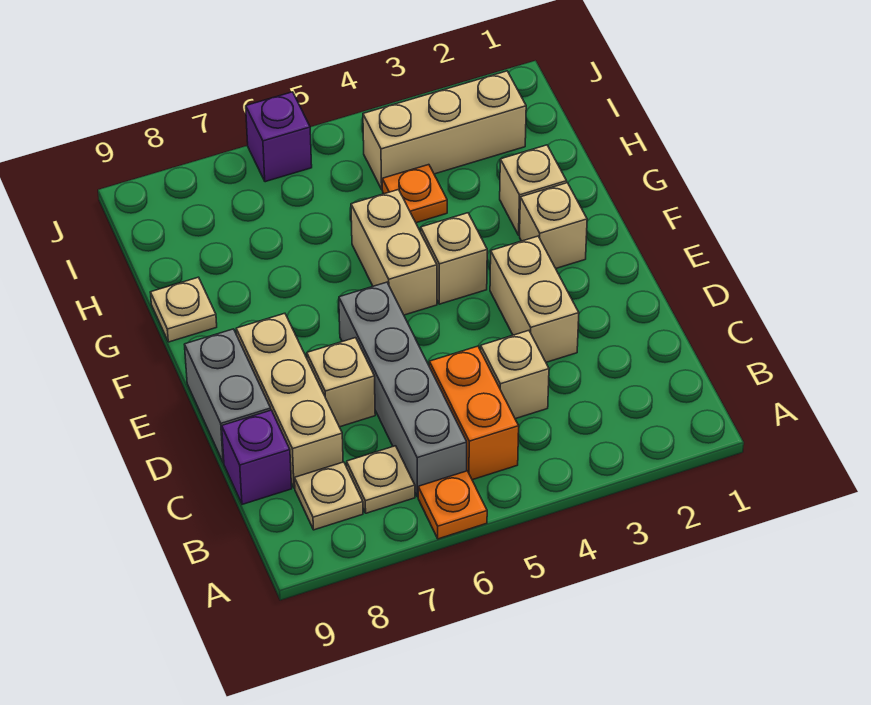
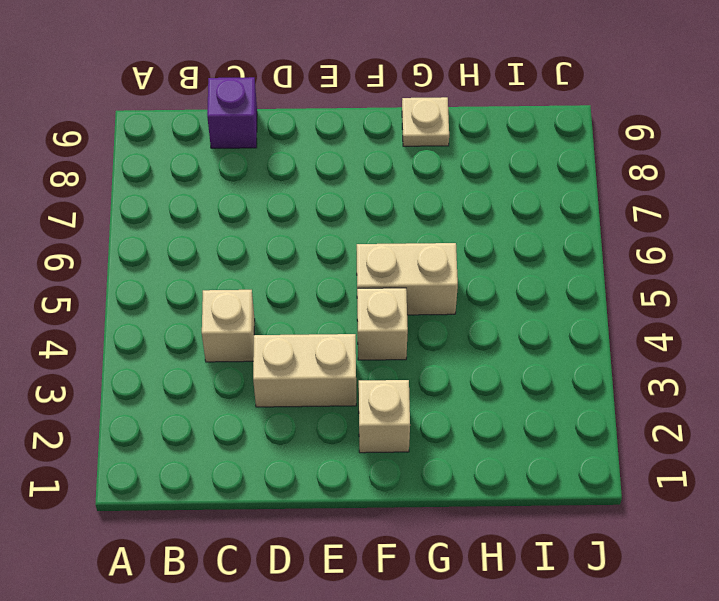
none -> orange 1x1 plate [418,471,487,539]
none -> orange 1x2 brick [429,346,519,480]
none -> grey 1x4 brick [339,282,467,497]

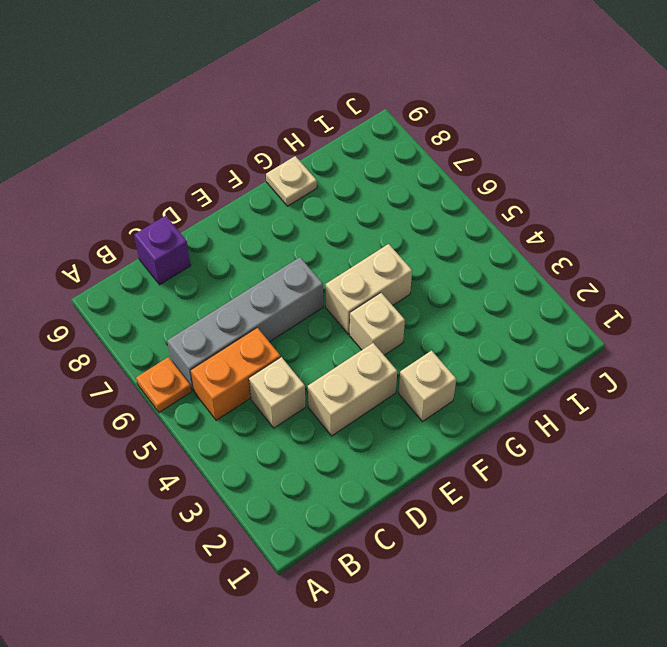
none -> tan 1x1 plate [347,446,415,513]
none -> tan 1x1 plate [295,462,363,530]
none -> tan 1x3 brick [236,313,343,488]

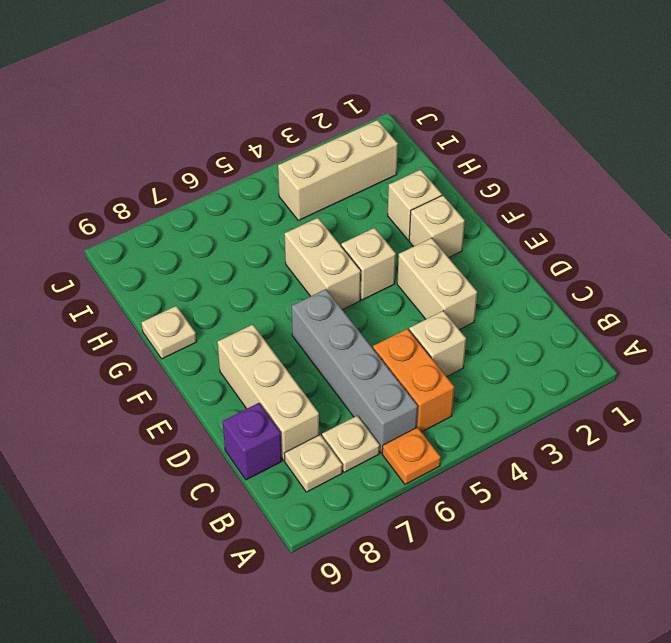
none -> tan 1x1 brick [307,338,375,427]
none -> grey 1x2 brick [184,329,271,463]
none -> orange 1x1 plate [382,165,447,223]

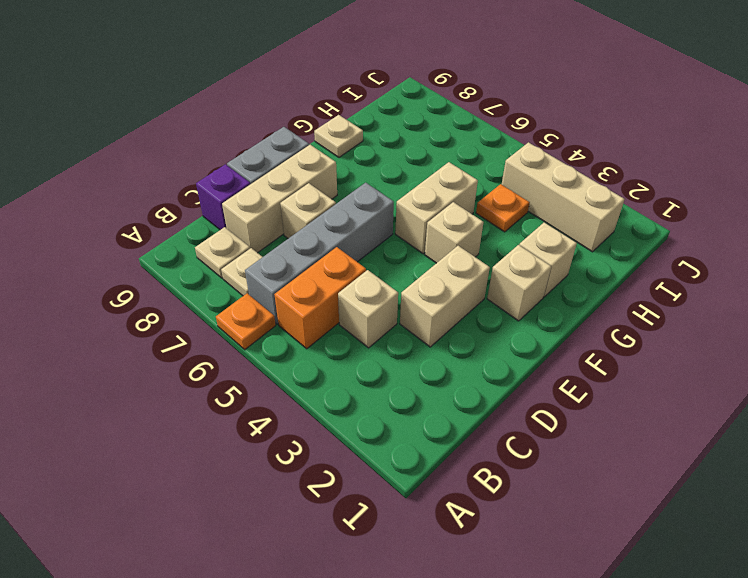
none -> purple 1x1 brick [246,92,312,182]

